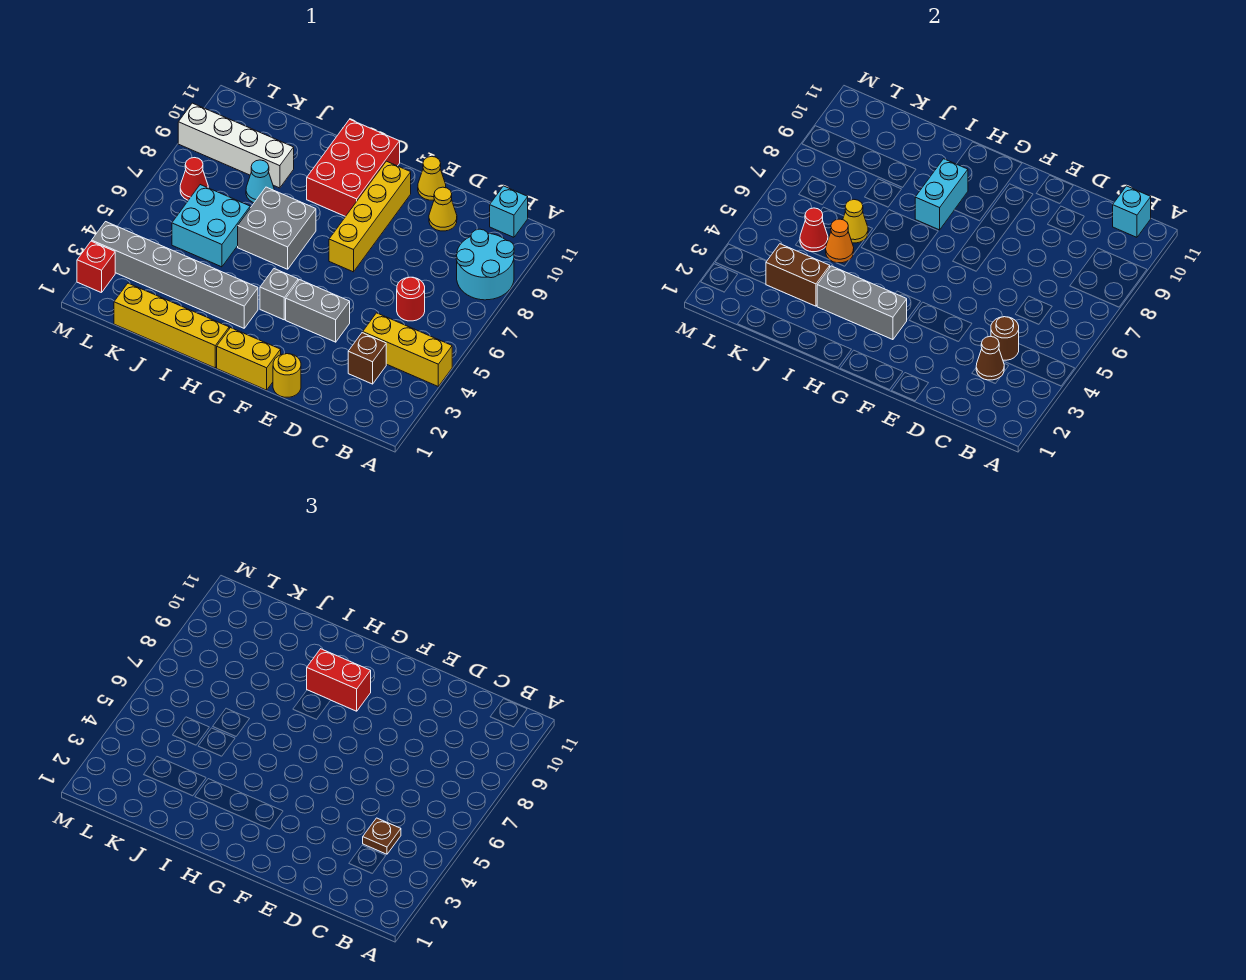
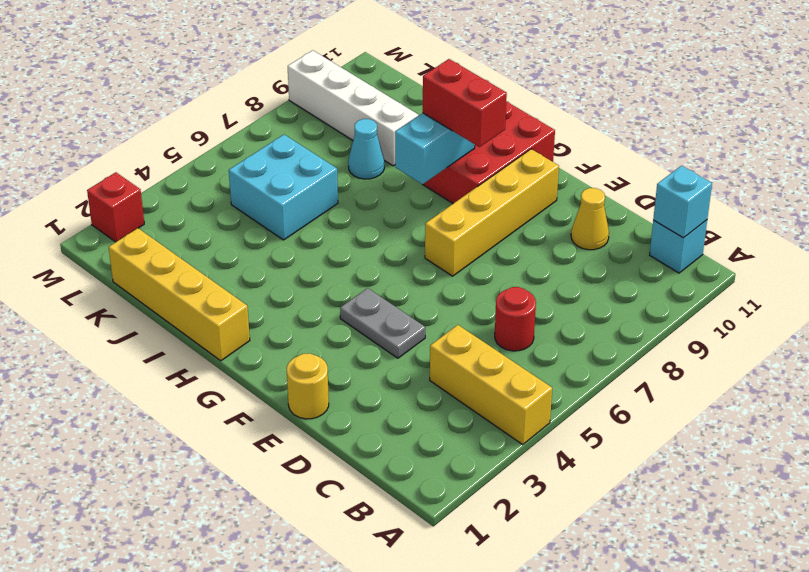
grey 1x2 plate [340,288,425,358] -> grey 1x2 brick [286,280,350,342]
none -> cyan 2x2 round brick [456,229,514,300]
none -> brown 1x1 brick [348,333,386,384]
none -> yellow 1x1 cone [418,156,446,200]
none -> yellow 1x2 brick [217,328,281,390]

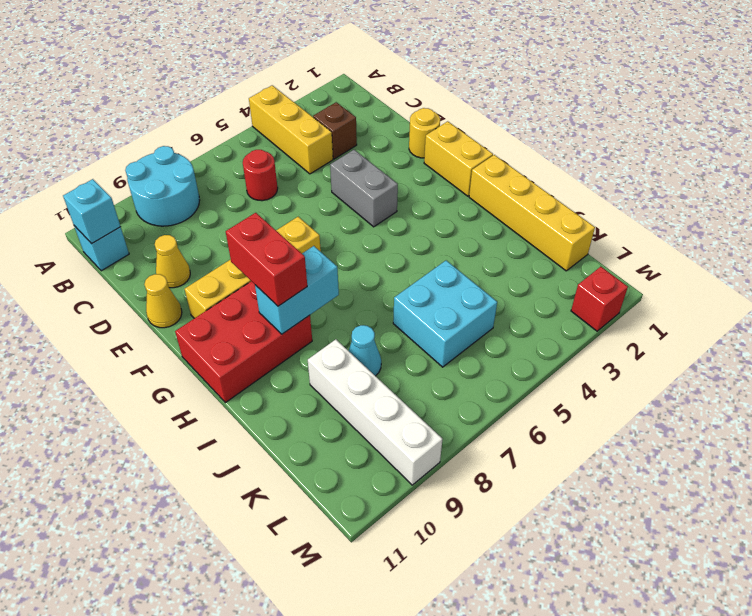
none -> grey 1x1 brick [260,269,298,320]
none -> grey 1x6 brick [92,222,258,328]
none -> grey 2x2 brick [238,187,316,269]
none -> red 1x1 cone [180,158,208,200]

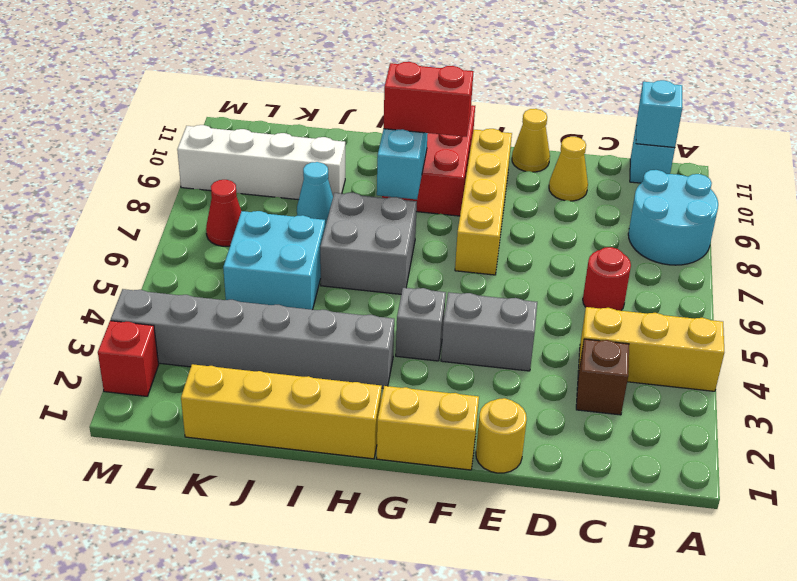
none -> brown 1x1 cone [976,336,1004,380]
none -> brown 1x1 round brick [991,317,1019,360]
none -> grey 1x3 brick [817,266,907,340]
none -> brown 1x2 brick [766,244,830,306]

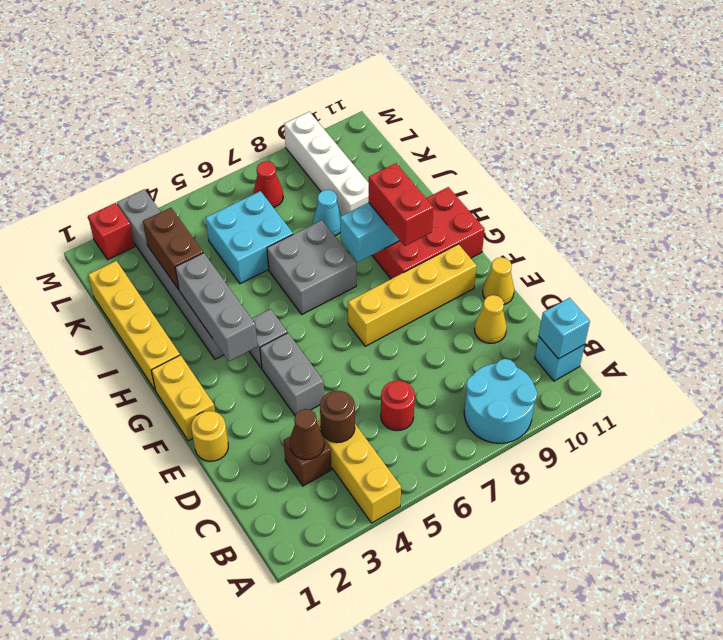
none -> orange 1x1 cone [826,219,854,263]
none -> yellow 1x1 cone [843,200,868,243]
none -> red 1x1 cone [800,208,828,252]
none -> brown 1x1 plate [363,818,401,854]

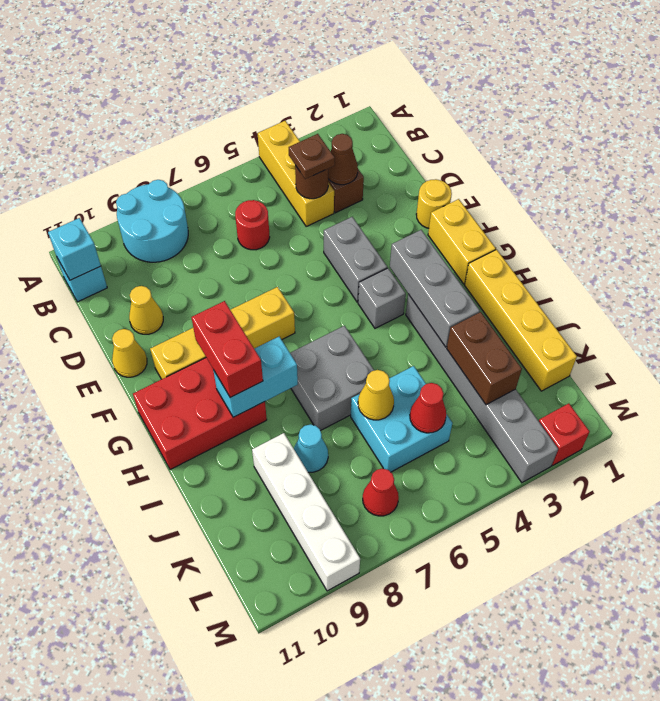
none -> orange 1x1 cone [826,219,854,263]

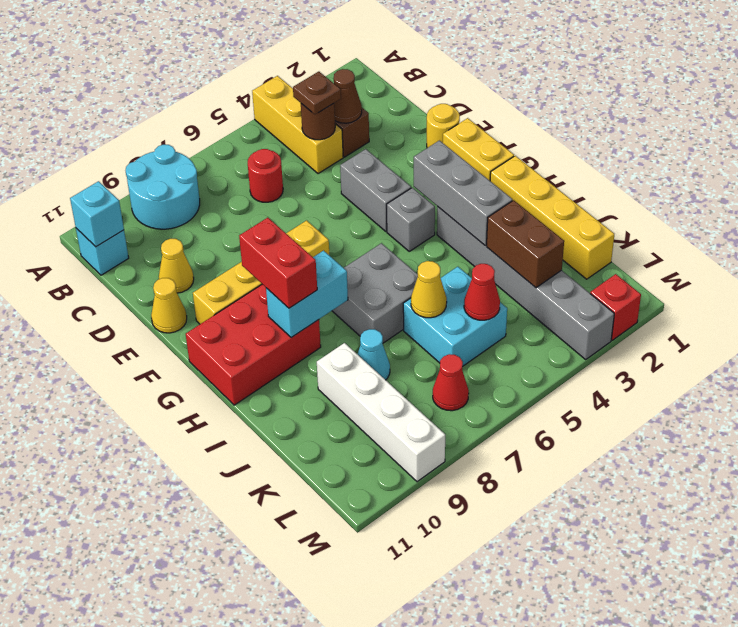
none -> orange 1x1 cone [826,219,854,263]

